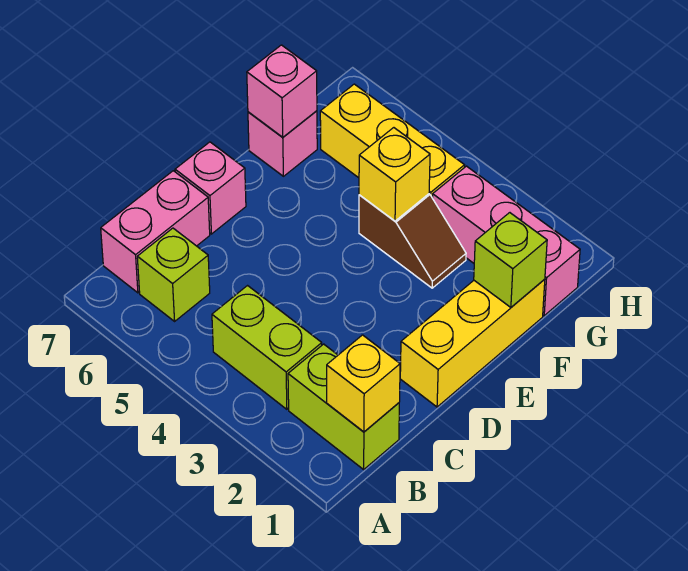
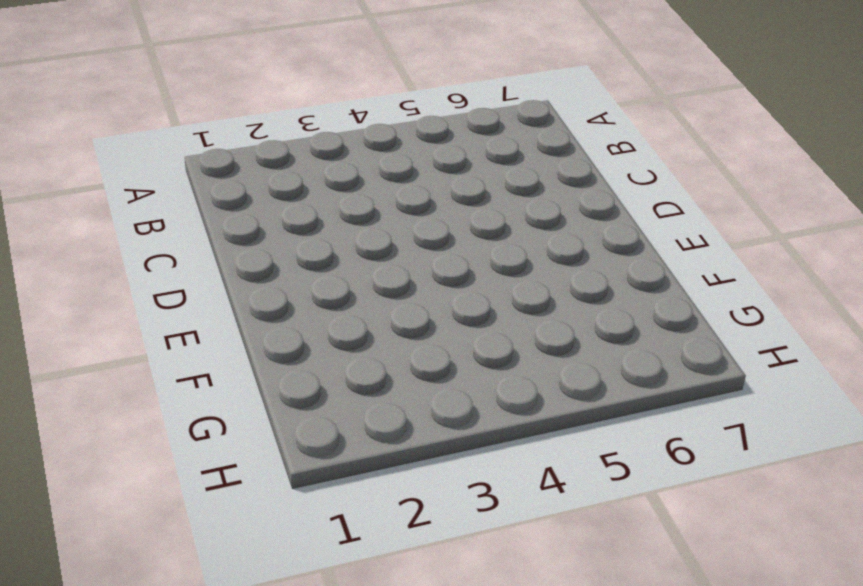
none -> lime 1x2 brick [288,344,399,469]
none -> lime 1x2 brick [212,286,322,409]
none -> lime 1x1 brick [137,228,210,321]

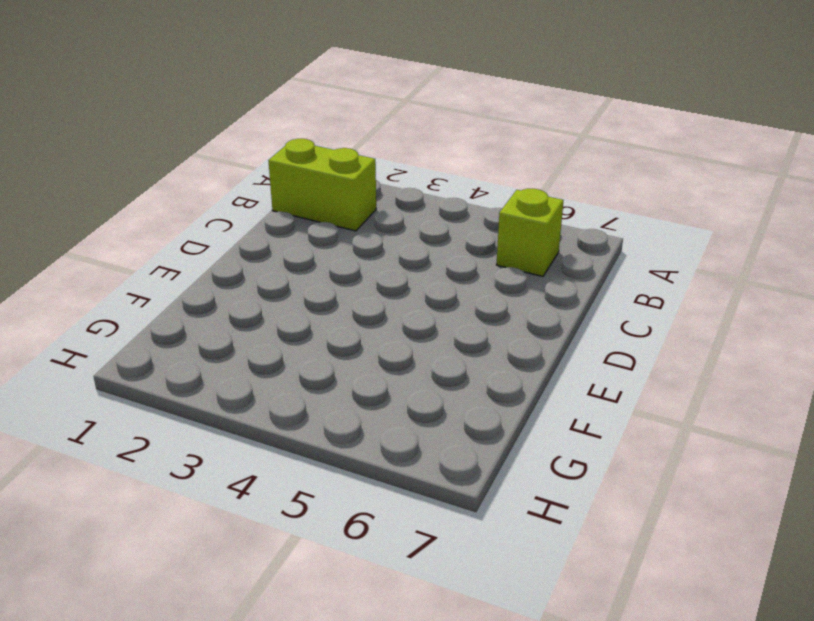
none -> lime 1x2 brick [212,286,322,409]
none -> pink 1x2 brick [101,171,210,293]
none -> yellow 1x3 brick [400,279,545,407]

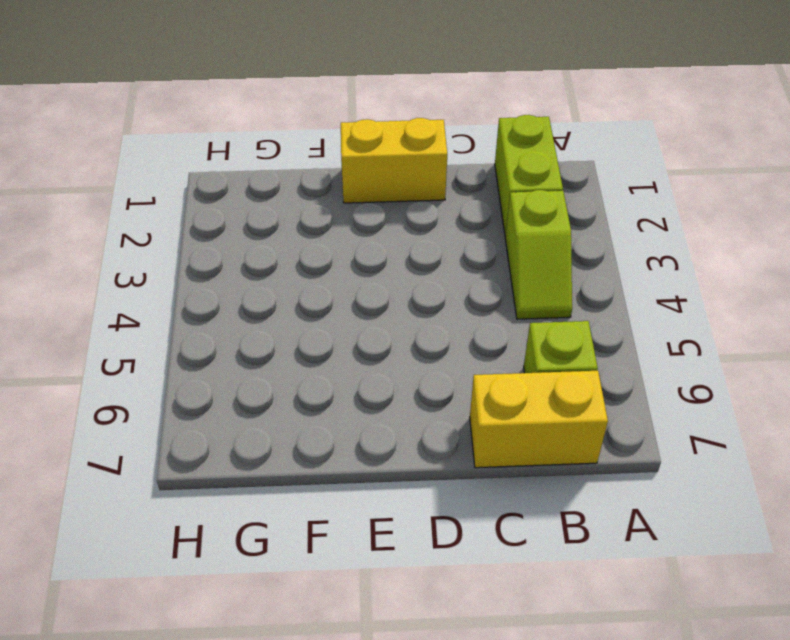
lime 1x2 slope [505,190,572,319] -> lime 1x2 brick [212,286,322,409]
yellow 1x2 brick [470,371,608,468] -> pink 1x2 brick [101,171,210,293]
yellow 1x2 brick [341,118,447,203] -> yellow 1x3 brick [400,279,545,407]
none -> pink 1x1 brick [175,142,246,234]
none -> brown 1x2 slope [359,194,466,288]
none -> pink 1x1 brick [248,111,317,176]

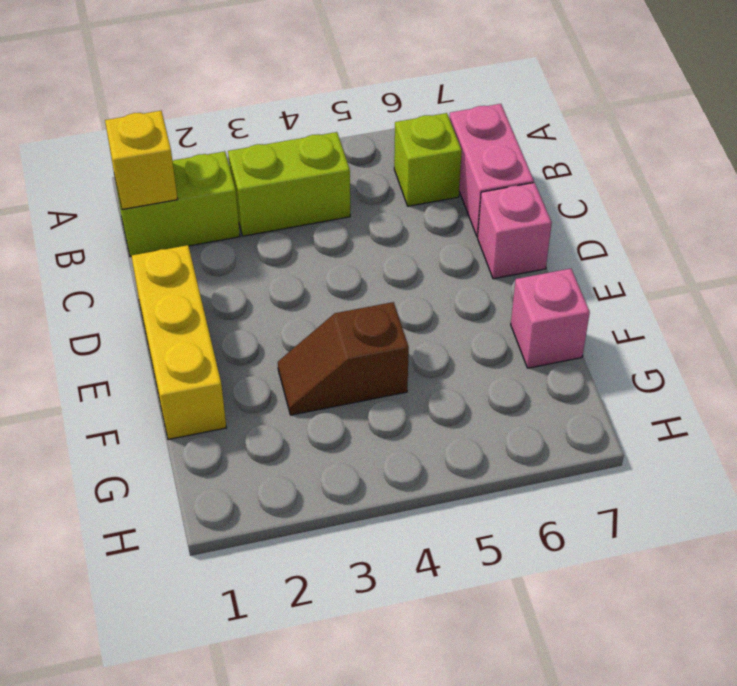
none -> pink 1x3 brick [433,166,580,316]
none -> yellow 1x3 brick [320,84,465,198]
none -> lime 1x1 brick [474,213,547,307]

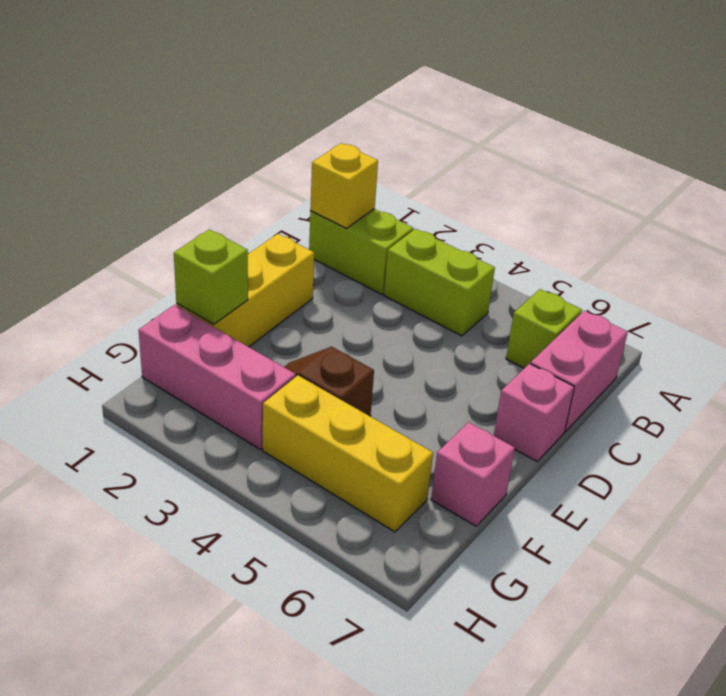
none -> yellow 1x1 brick [359,128,430,221]
none -> pink 1x1 brick [247,45,317,137]

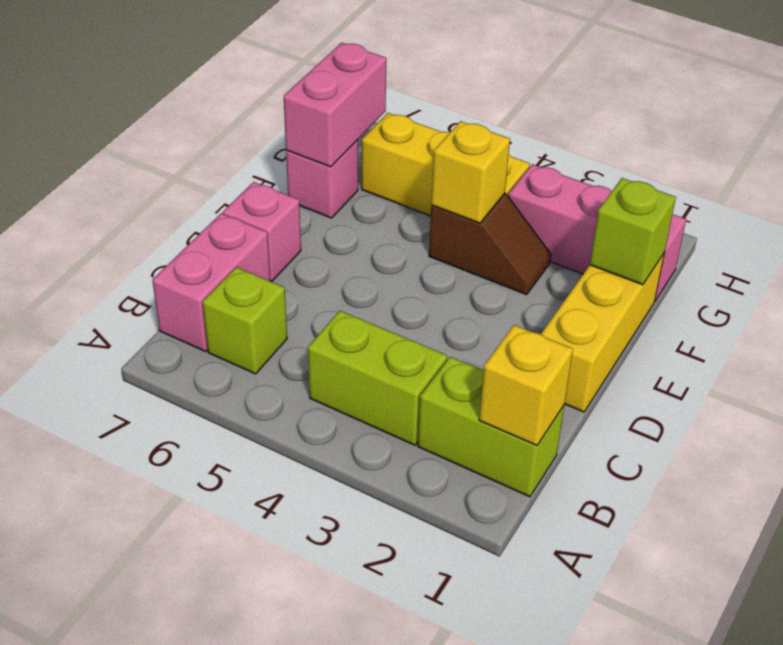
pink 1x2 brick [284,43,386,167] -> pink 1x1 brick [247,45,317,137]

